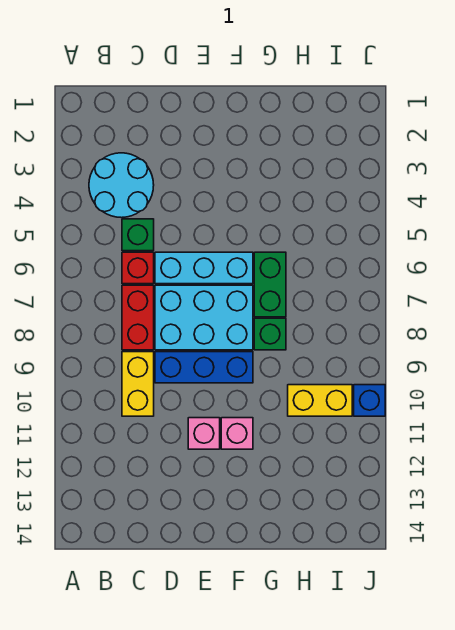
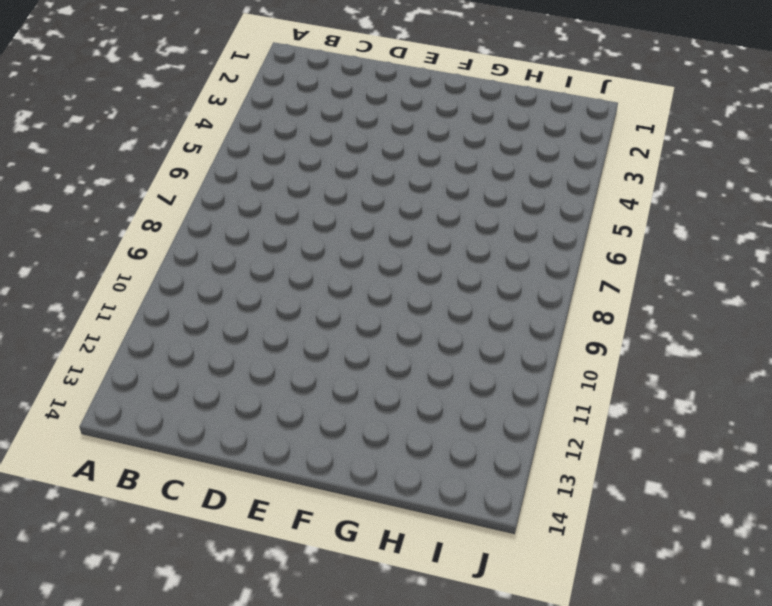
none -> cyan 2x2 round brick [89,153,154,218]
none -> green 1x1 brick [122,219,154,251]
none -> red 1x1 brick [122,252,154,284]

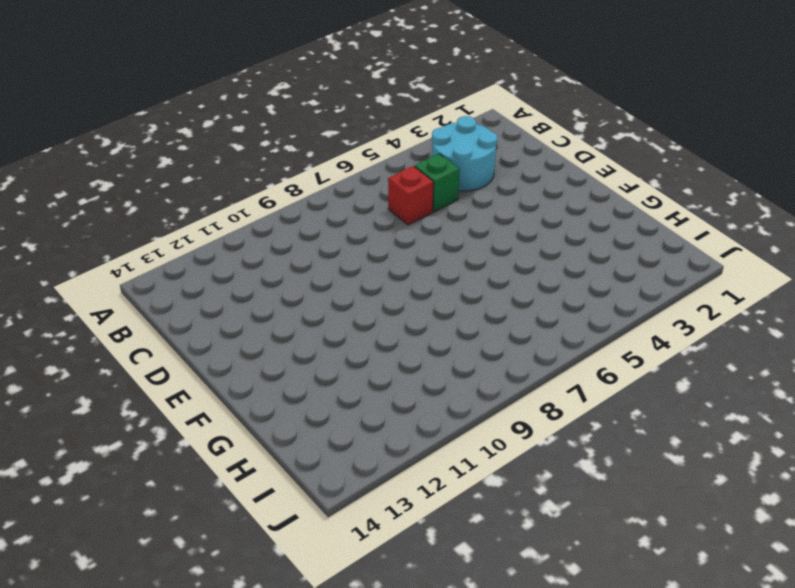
none -> red 1x2 brick [122,285,154,350]
none -> yellow 1x2 brick [122,352,154,416]
none -> cyan 1x3 brick [155,252,253,284]

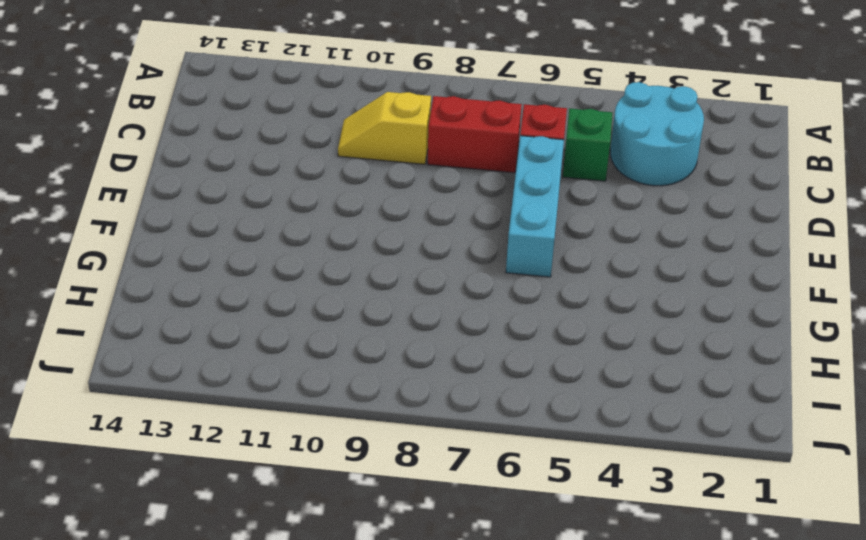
yellow 1x2 slope [338,92,431,164] -> yellow 1x2 brick [122,352,154,416]
none -> cyan 2x3 brick [155,285,253,350]
none -> blue 1x3 brick [155,352,253,383]
none -> pink 1x1 brick [188,418,220,449]

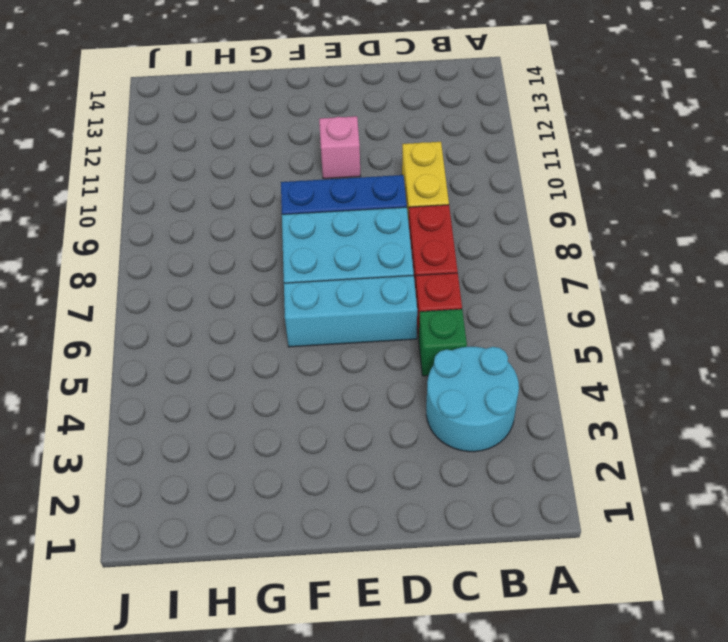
none -> pink 1x1 brick [221,418,253,449]
none -> green 1x2 brick [254,252,286,317]
none -> green 1x1 brick [254,318,286,350]

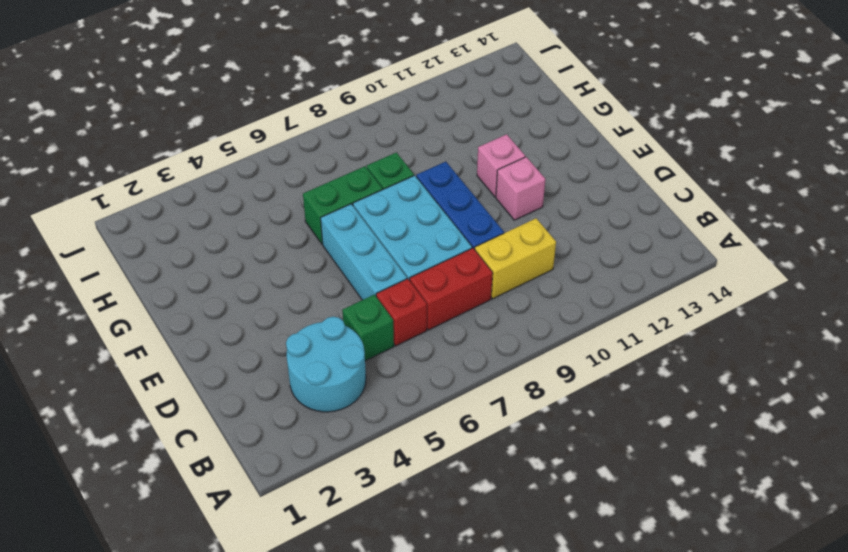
none -> yellow 1x2 brick [288,385,352,416]
none -> blue 1x1 brick [354,385,385,416]

